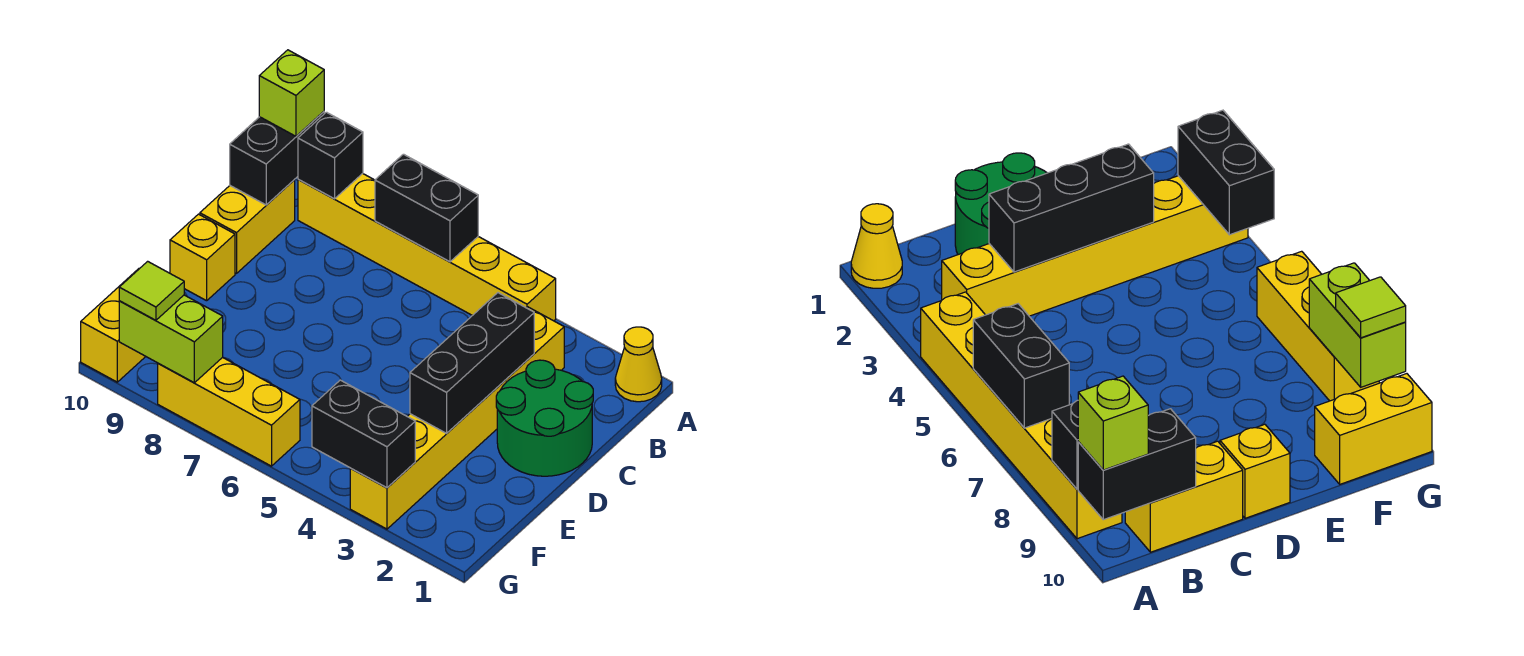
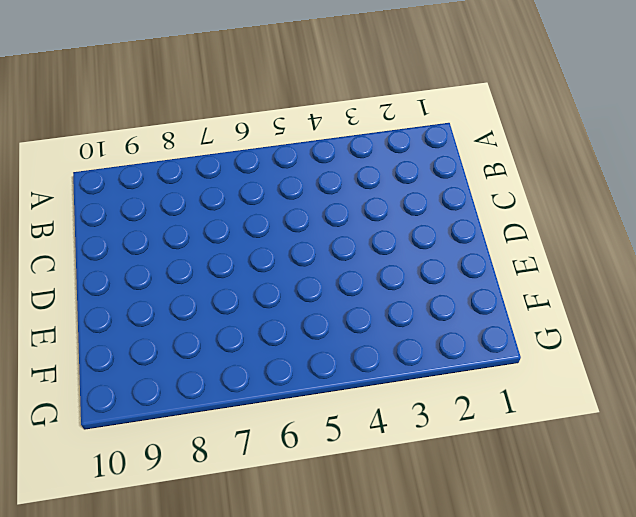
none -> yellow 1x1 cone [615,327,662,402]
none -> yellow 1x6 brick [298,174,556,321]
none -> yellow 1x6 brick [350,307,564,529]

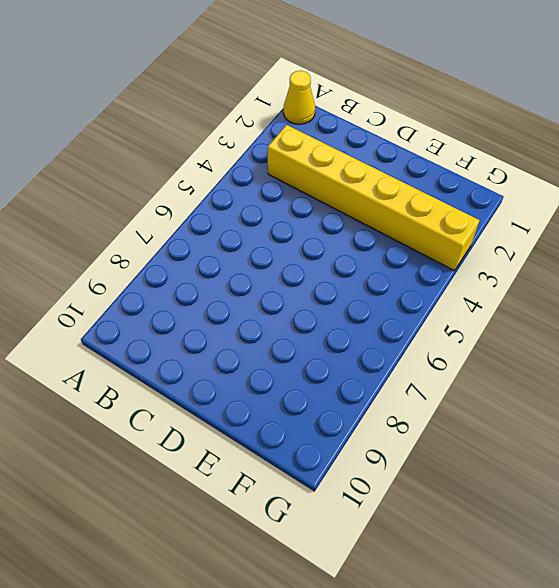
none -> yellow 1x6 brick [298,174,556,321]
none -> yellow 1x2 brick [200,180,295,274]
none -> green 2x2 round brick [496,360,593,476]

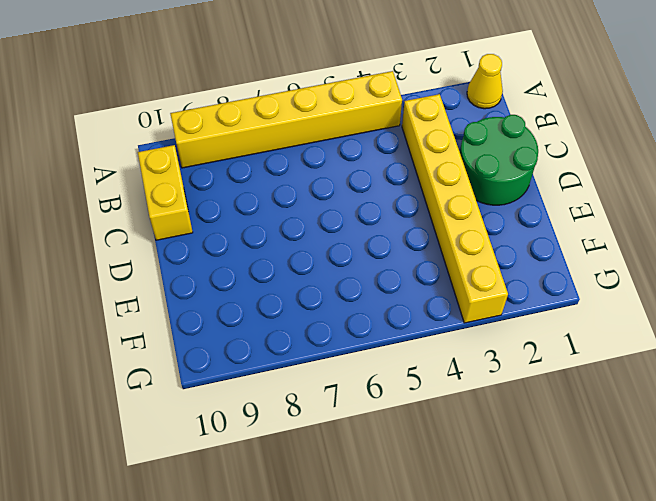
none -> yellow 1x1 brick [170,214,235,301]
none -> yellow 1x2 brick [81,269,146,382]
none -> yellow 1x3 brick [158,357,300,466]

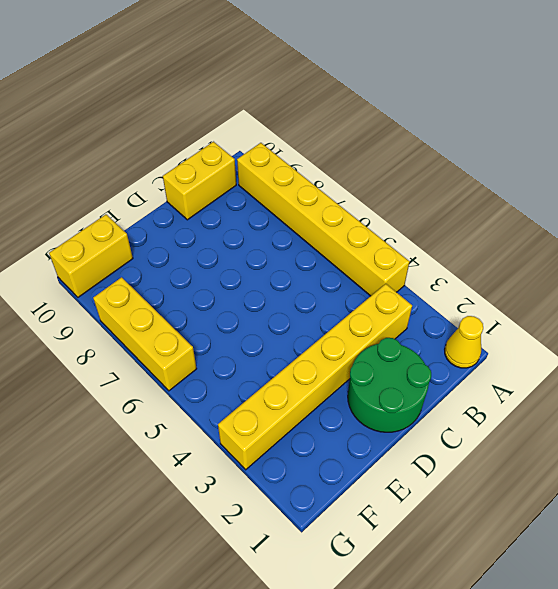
none -> yellow 1x1 brick [170,214,235,301]
none -> black 1x2 brick [375,154,478,262]
none -> black 1x1 brick [298,112,363,199]

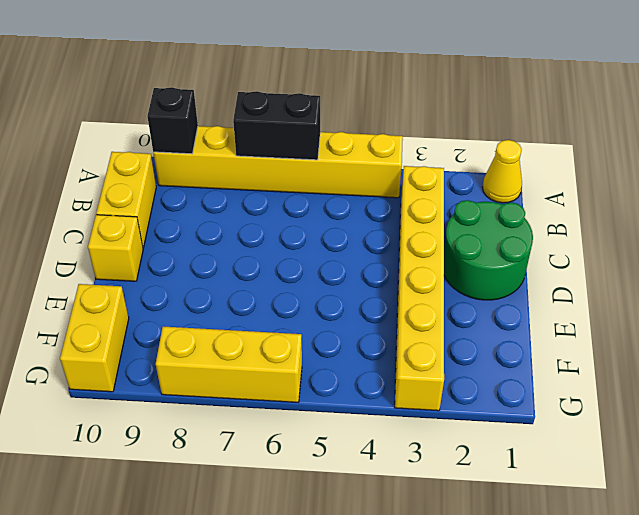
none -> black 1x2 brick [230,112,324,205]
none -> black 1x3 brick [410,293,534,433]
none -> black 1x2 brick [312,380,415,488]

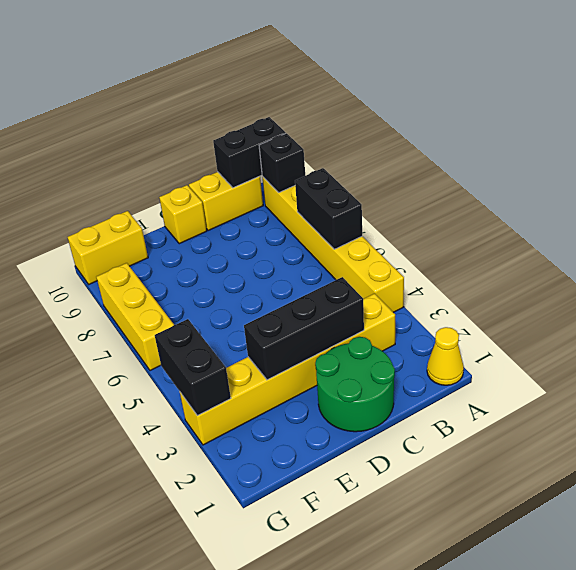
none -> lime 1x2 brick [119,295,223,383]
none -> lime 1x1 brick [259,50,324,136]
none -> lime 1x1 tile [119,261,184,320]

